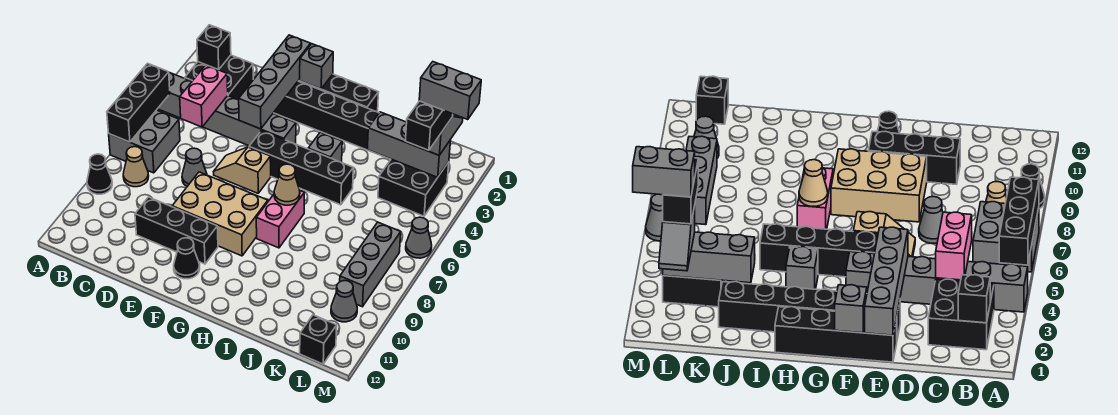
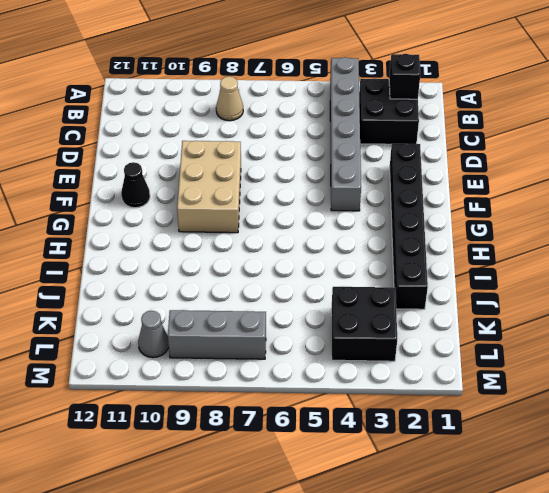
none -> grey 2x2 brick [109,110,180,173]
none -> black 1x1 cone [87,154,112,194]
none -> grey 1x1 cone [182,148,207,186]
none -> black 1x3 brick [135,197,218,264]

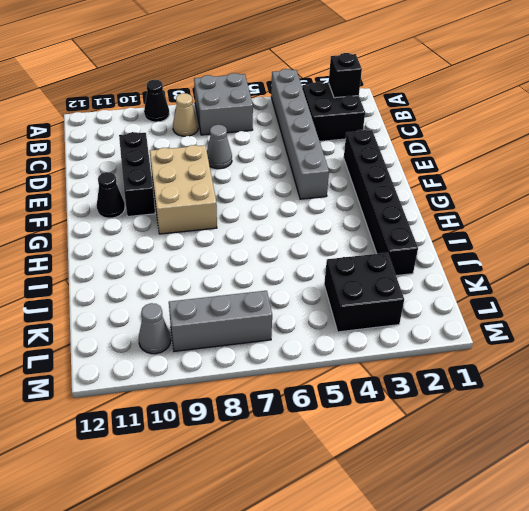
none -> black 1x4 brick [298,74,379,112]
none -> tan 1x2 slope [213,147,271,193]
none -> black 1x4 brick [249,131,353,205]
none -> grey 1x1 brick [308,132,342,163]

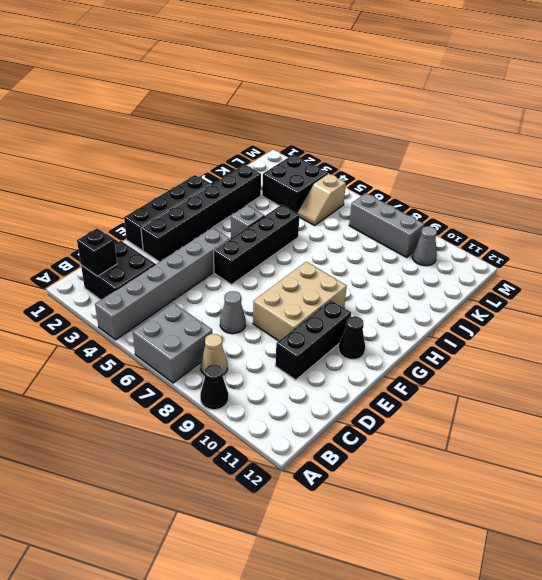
tan 1x2 slope [297,174,346,226] -> tan 1x2 slope moved to [213,147,271,193]
none -> pink 1x2 brick [256,191,304,248]
none -> black 1x1 brick [300,315,337,364]
none -> grey 1x1 cone [406,217,432,258]
none -> black 1x3 brick [107,63,170,142]

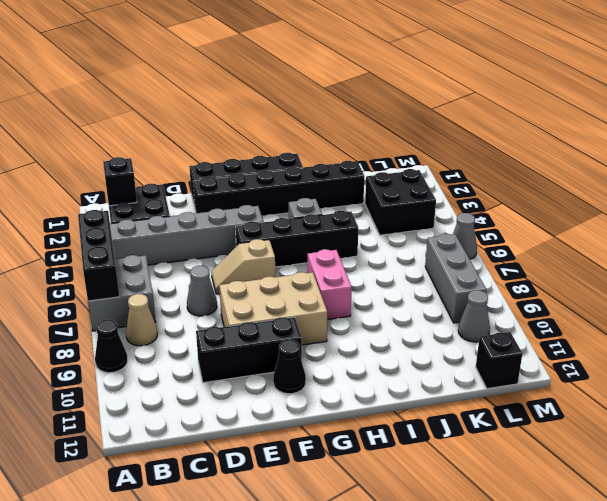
none -> pink 1x2 brick [180,65,228,127]
none -> grey 1x4 brick [239,35,311,129]
none -> grey 1x1 brick [300,44,333,89]
none -> tan 1x1 cone [274,164,300,205]

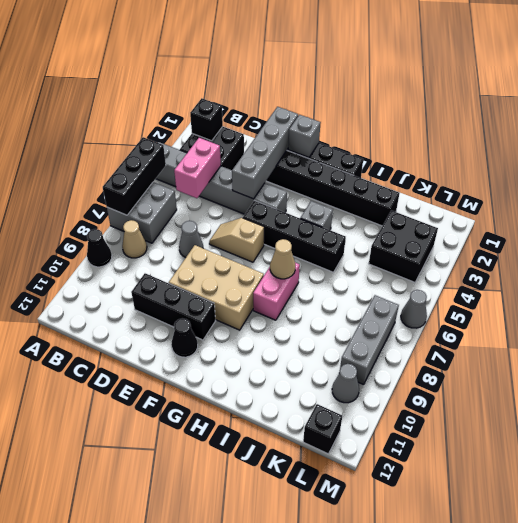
none -> grey 1x3 brick [367,112,451,177]
none -> grey 1x2 slope [416,115,463,155]
none -> black 1x2 brick [406,101,453,150]
none -> grey 1x2 brick [419,62,481,120]

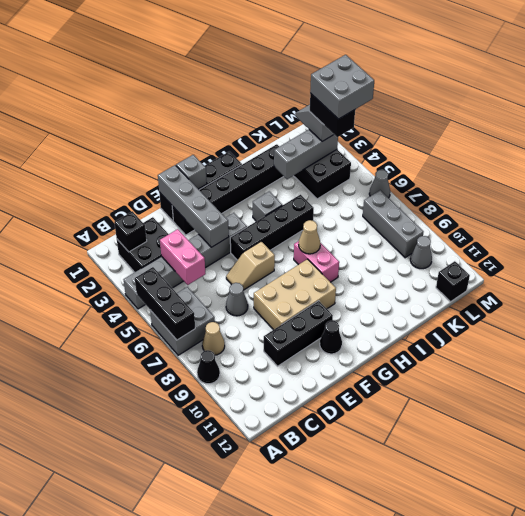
grey 2x2 brick [310,55,374,119] -> grey 1x2 brick [419,62,481,120]

